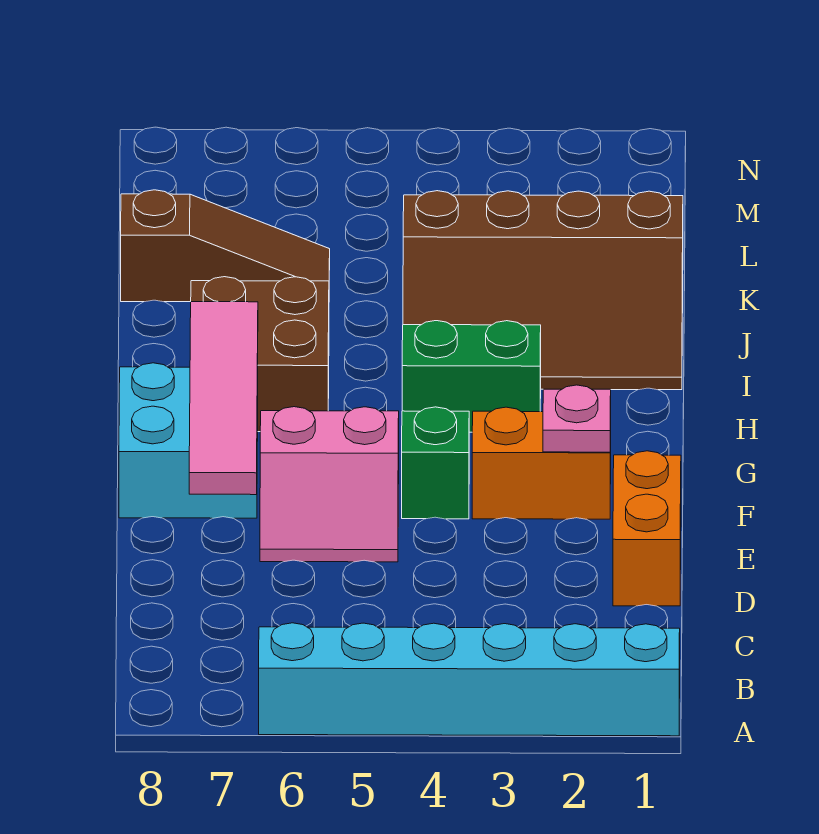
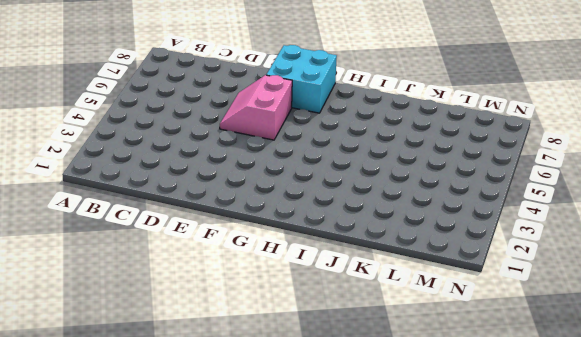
none -> cyan 1x6 brick [259,623,680,736]
none -> orange 1x2 brick [613,451,681,606]
none -> orange 1x2 brick [472,407,611,519]

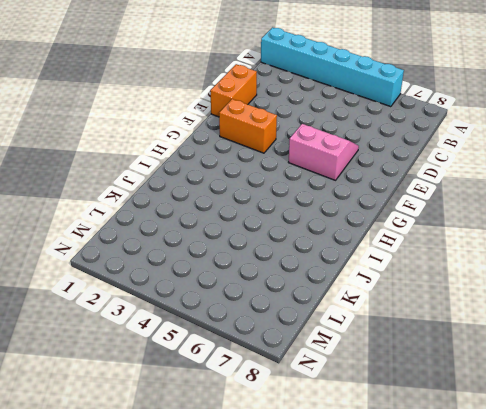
none -> green 1x1 brick [402,407,469,519]
none -> cyan 2x2 brick [119,363,258,518]
none -> green 1x2 brick [402,321,541,432]

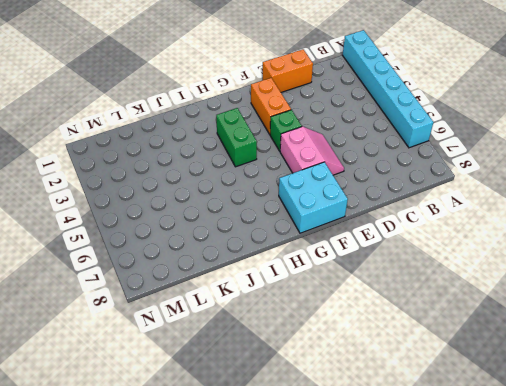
none -> brown 2x2 brick [191,277,329,432]
none -> brown 3x4 slope [403,191,683,390]
none -> brown 1x3 slope [121,190,330,302]

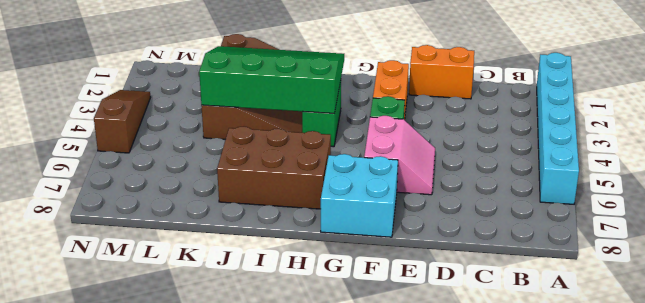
green 3x4 slope [199,46,344,113] -> none
brown 2x3 brick [217,127,331,209] -> brown 2x2 brick [191,277,329,432]
brown 1x3 slope [94,90,151,153] -> brown 1x3 slope moved to [121,190,330,302]
none -> pink 1x4 tile [189,302,258,495]
none -> pink 1x1 plate [543,385,611,452]

